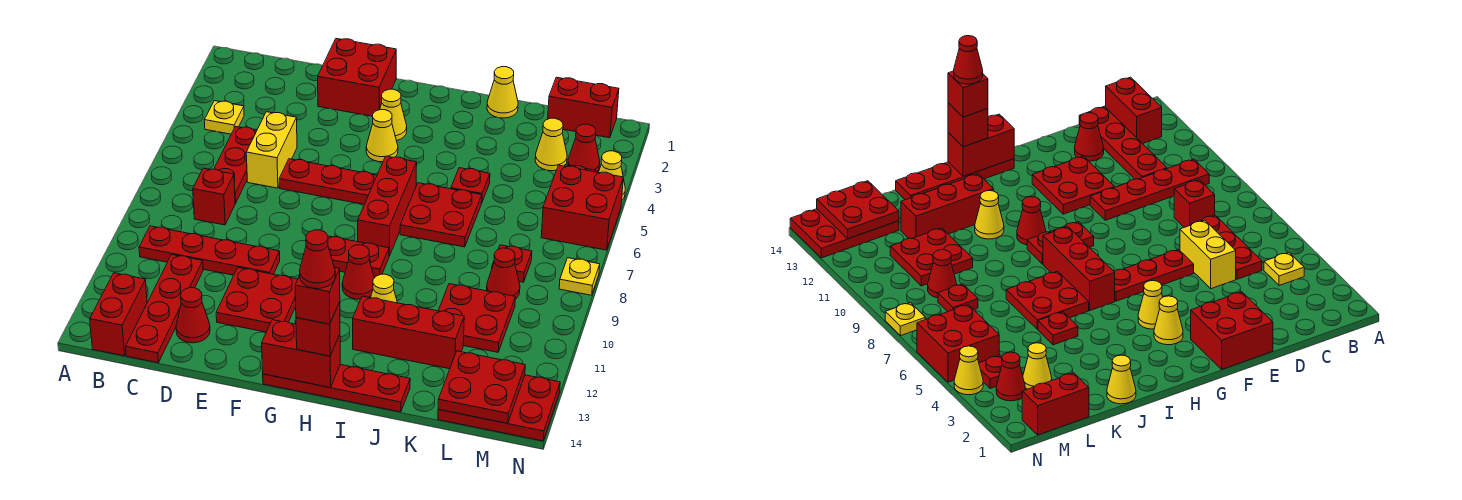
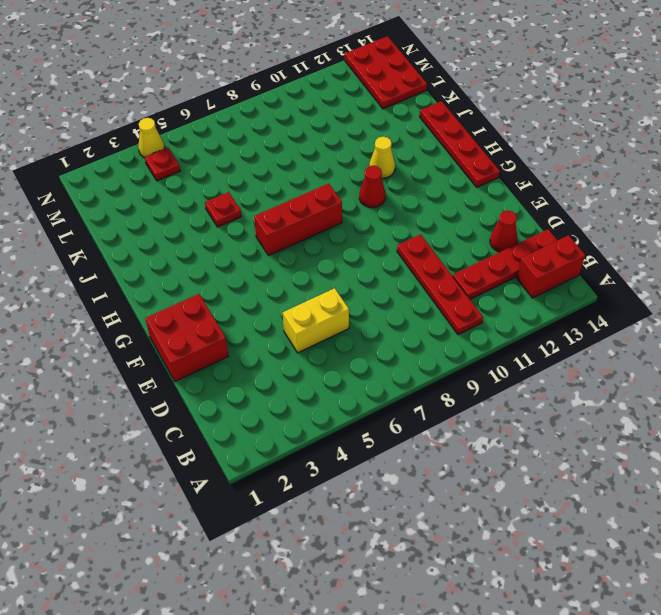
none -> yellow 1x1 plate [204,101,244,134]
none -> red 1x3 plate [214,126,257,203]
none -> red 1x1 brick [193,168,235,225]
none -> red 1x3 plate [279,159,377,204]

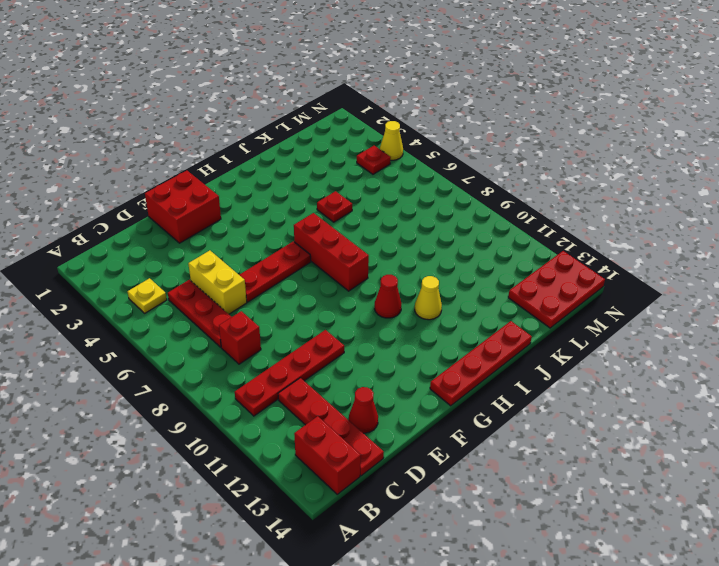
none -> red 2x2 plate [216,268,298,332]
none -> yellow 1x1 cone [380,89,407,141]
none -> yellow 1x1 cone [366,110,398,162]
none -> red 1x2 plate [328,236,389,278]

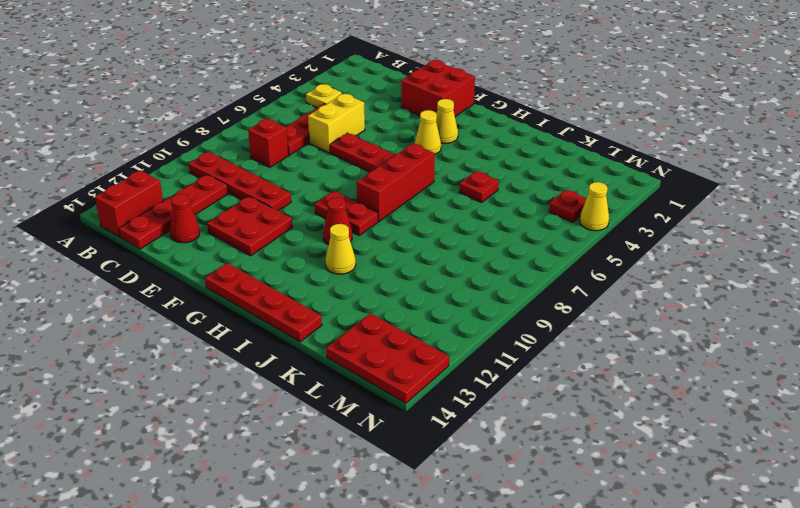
none -> red 2x2 plate [400,183,482,247]
none -> red 1x3 brick [353,296,464,369]
none -> yellow 1x1 cone [487,67,518,118]
none -> red 2x2 plate [438,284,515,352]

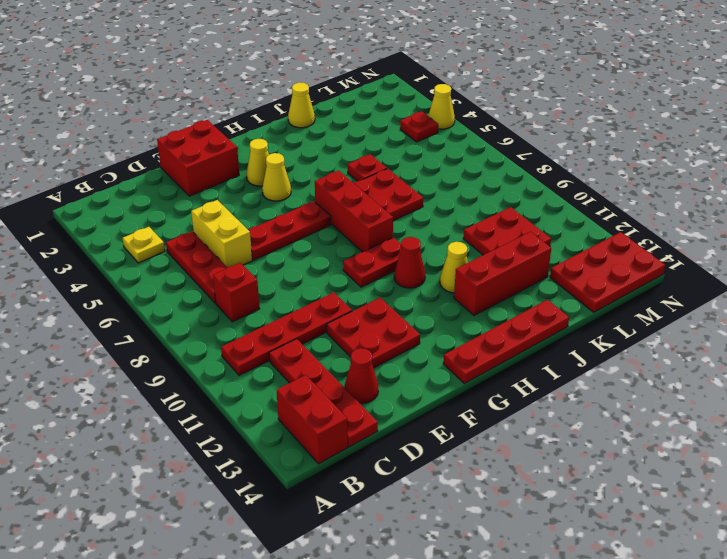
none -> red 1x2 brick [548,77,619,138]
none -> yellow 1x1 cone [535,118,567,171]
none -> red 1x1 plate [492,245,532,282]
none -> red 1x1 cone [487,248,520,299]

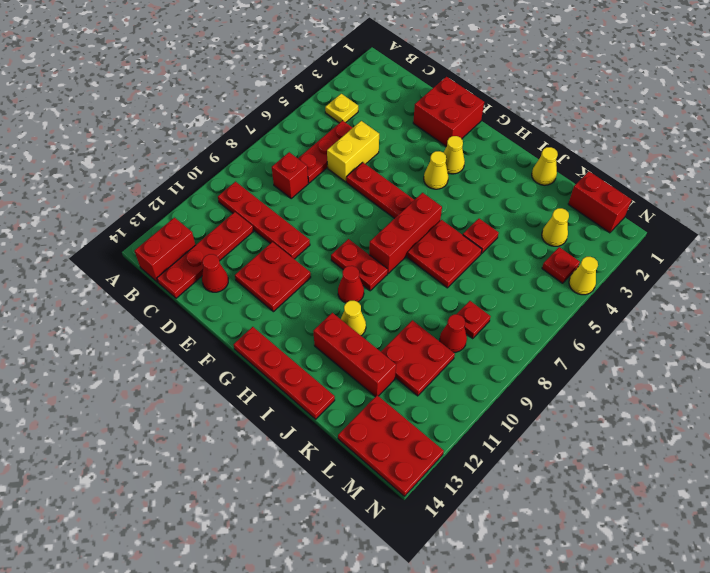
none -> red 1x1 cone [568,124,600,172]
none -> red 2x2 brick [541,165,623,250]
none -> yellow 1x1 plate [559,258,600,295]
none -> red 1x2 brick [262,320,340,387]

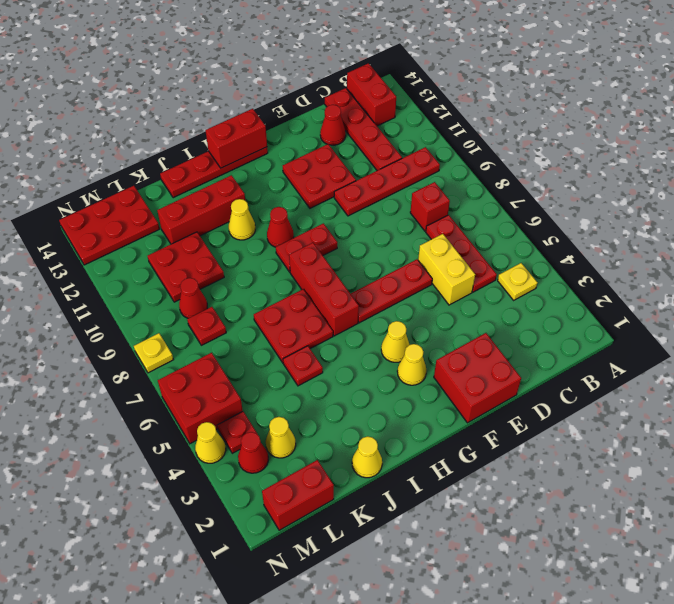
none -> red 2x2 plate [438,351,525,423]
none -> red 1x1 brick [296,302,340,356]
none -> red 1x1 brick [295,268,340,324]
none -> red 1x1 cone [300,230,335,289]

